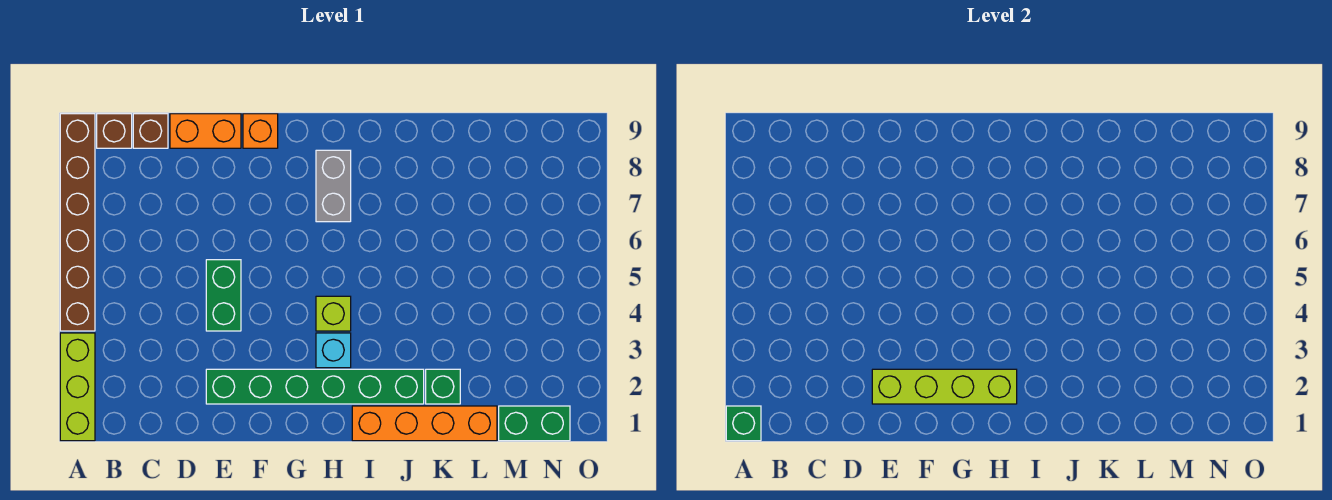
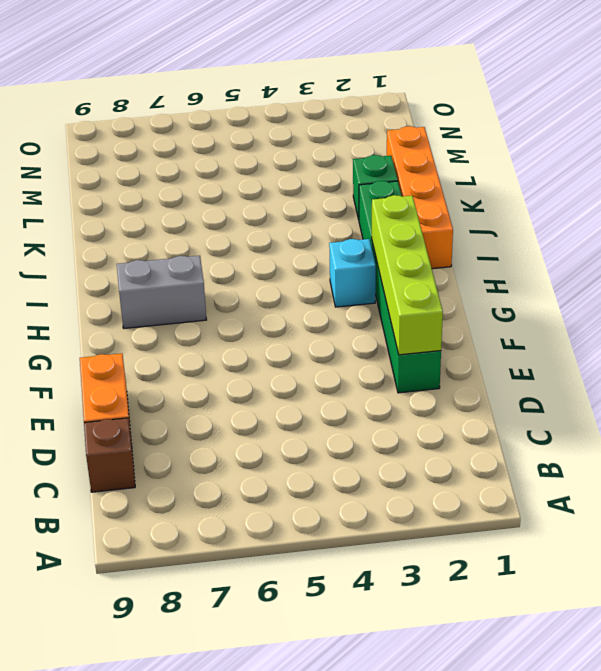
none -> lime 1x3 brick [60,333,95,441]
none -> brown 1x6 brick [60,114,95,331]
none -> brown 1x1 brick [97,114,132,148]

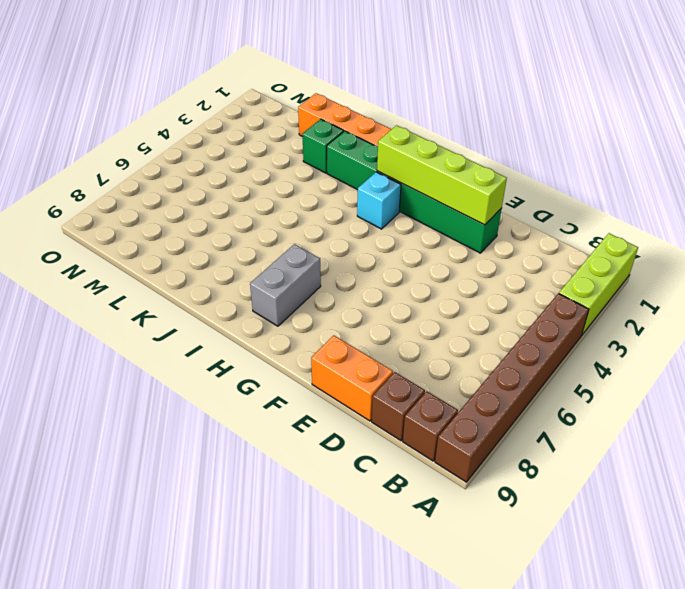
none -> green 1x2 brick [206,260,241,331]
none -> orange 1x1 brick [243,114,278,148]
none -> lime 1x1 brick [316,296,351,331]

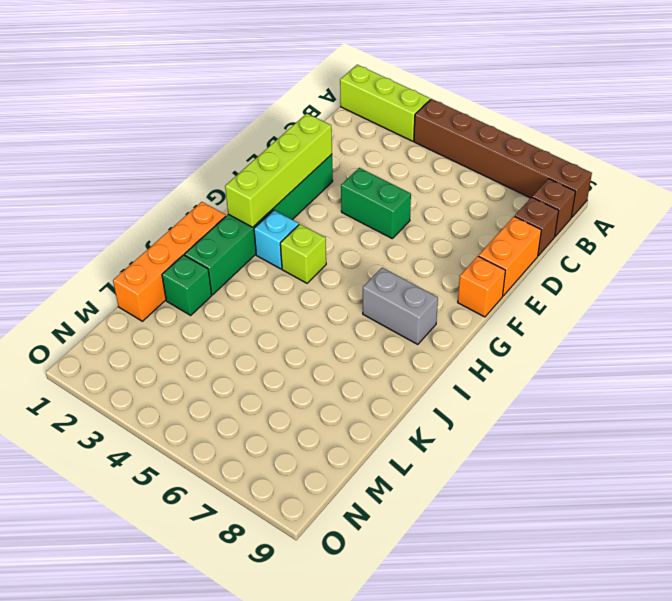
none -> green 1x2 brick [499,406,570,441]
none -> green 1x1 brick [726,406,761,441]

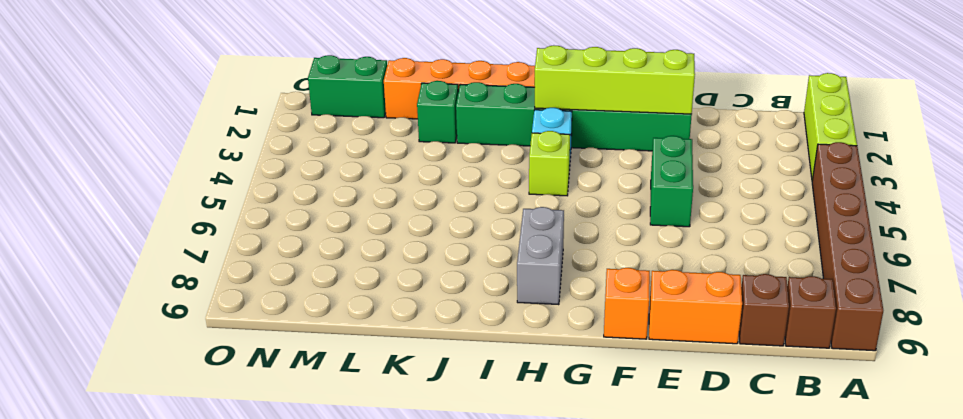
none -> green 1x1 brick [726,406,761,441]

